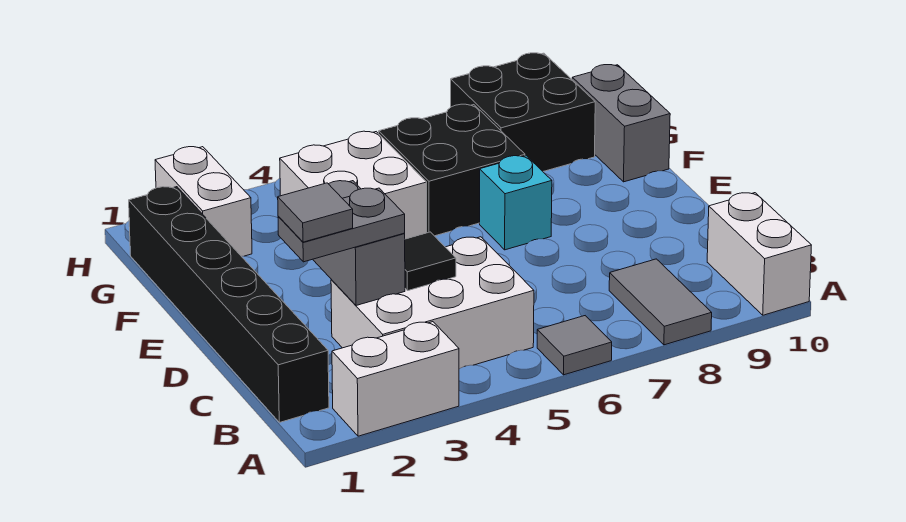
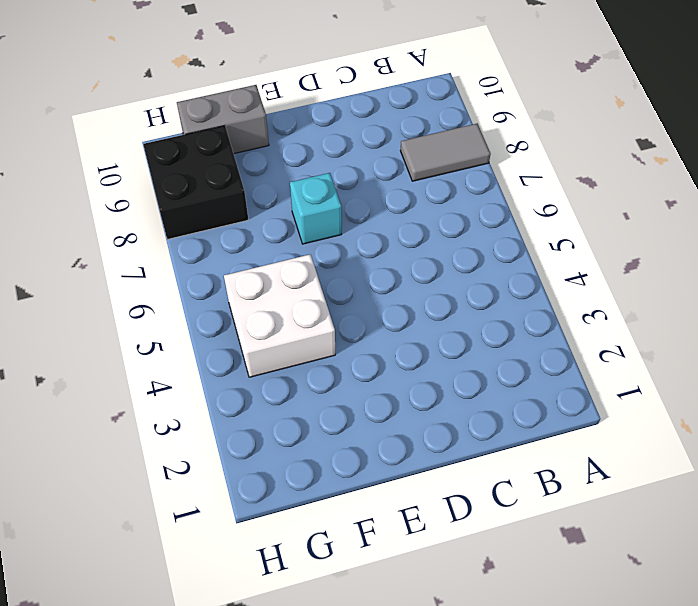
none -> white 1x2 brick [332,322,459,436]
none -> grey 1x1 tile [537,316,612,375]
none -> white 1x2 brick [707,193,811,315]

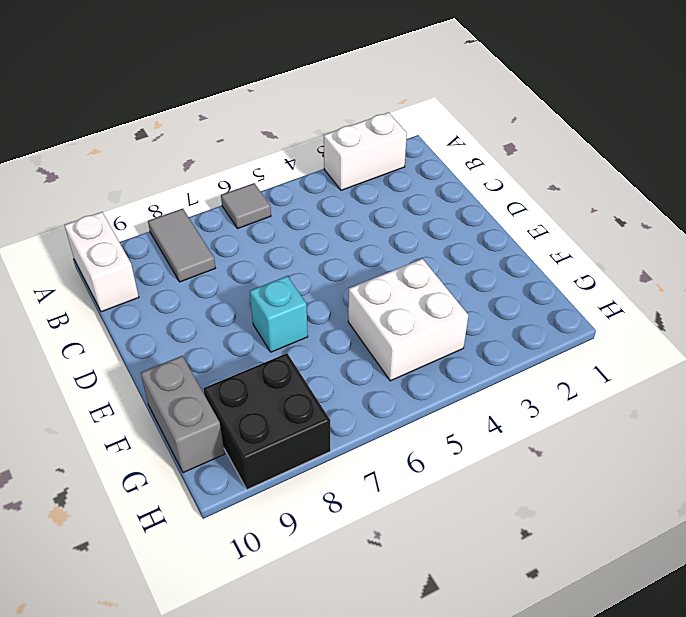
none -> black 1x6 brick [129,187,329,422]
none -> white 2x3 brick [331,237,534,369]
none -> black 2x2 brick [379,104,525,236]

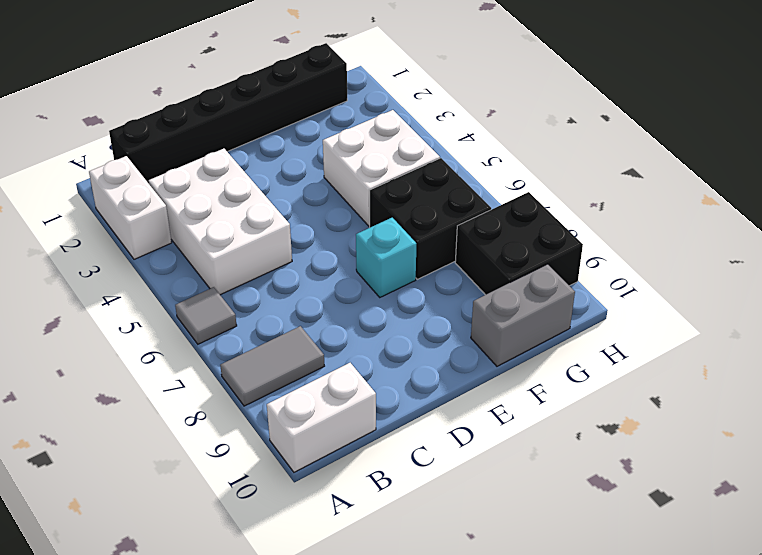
none -> white 1x2 brick [155,147,252,256]
none -> grey 1x2 brick [313,181,405,306]
none -> black 1x1 tile [405,232,456,291]

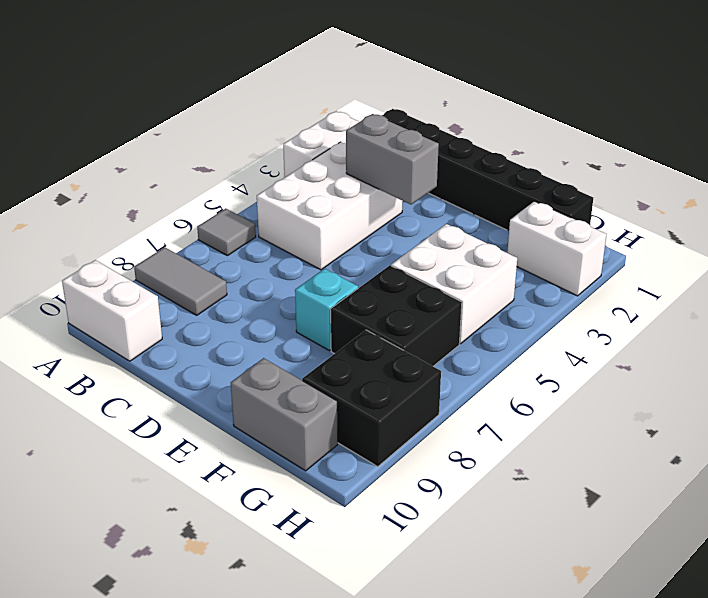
none -> black 1x1 tile [405,232,456,291]
none -> grey 1x2 plate [278,188,405,262]
none -> grey 1x1 tile [278,183,353,242]

